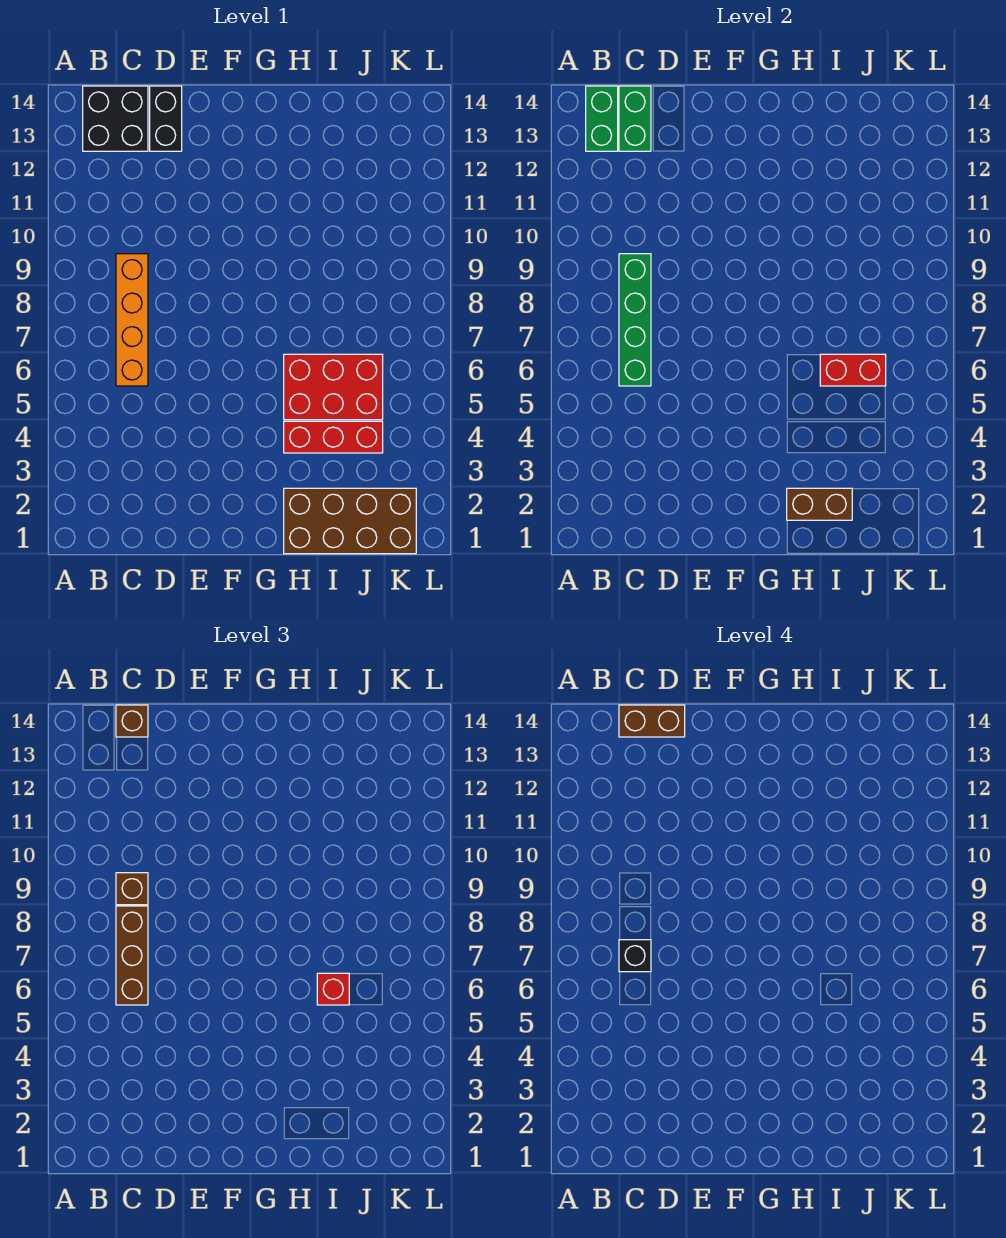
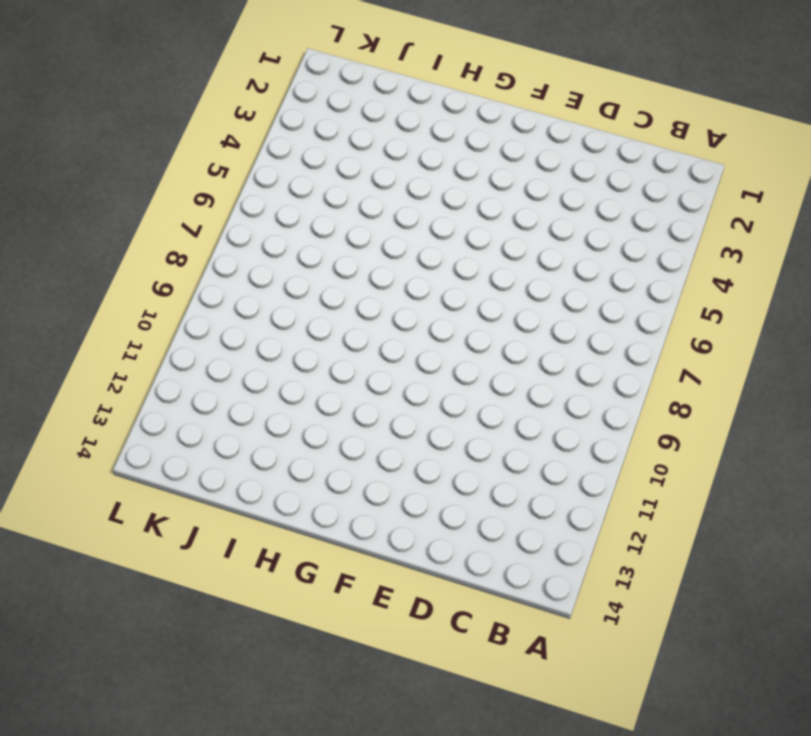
none -> black 2x2 brick [83,86,148,151]
none -> orange 1x4 brick [116,254,148,386]
none -> black 1x2 brick [150,86,182,151]

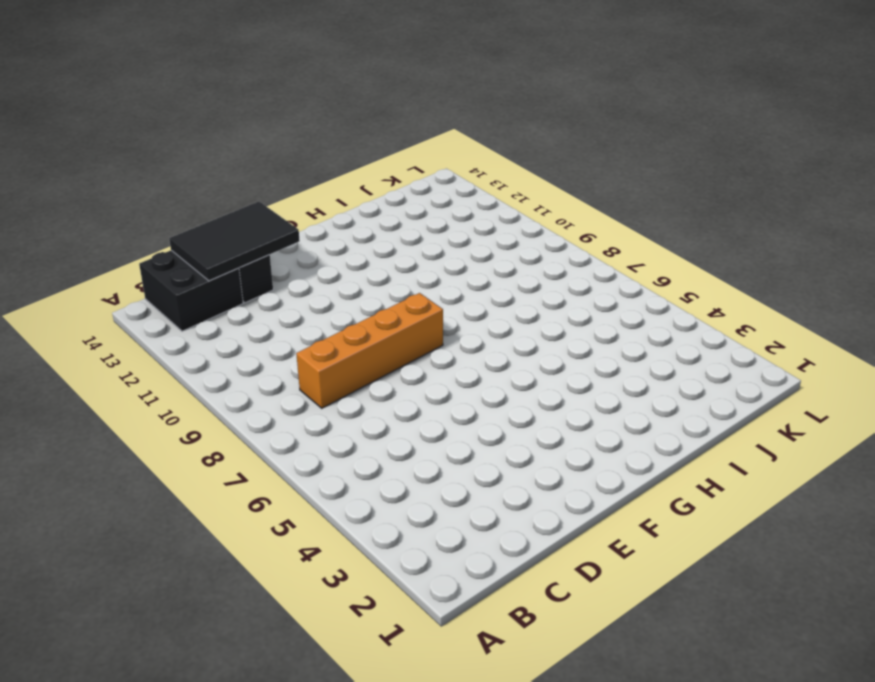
orange 1x4 brick [296,293,443,408] -> orange 1x4 brick turned to [116,254,148,386]
black 2x3 tile [169,201,300,281] -> green 1x2 brick [619,86,651,151]
none -> brown 2x4 brick [284,488,416,554]
none -> red 1x3 brick [284,421,383,453]
none -> red 2x3 brick [284,354,383,420]

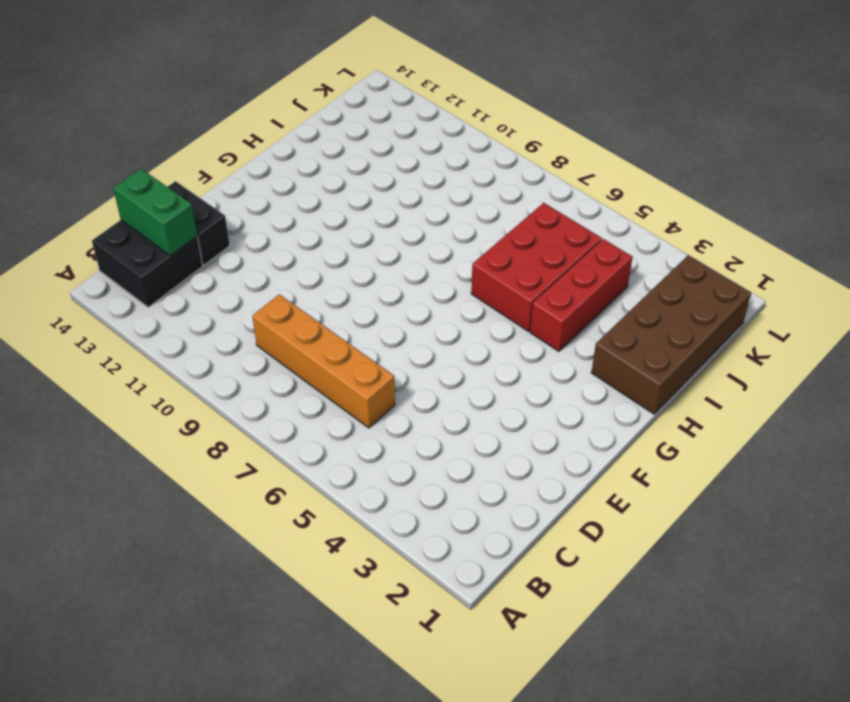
none -> green 1x2 brick [586,86,618,151]
none -> green 1x4 brick [619,254,651,386]
none -> brown 1x2 brick [787,488,852,520]

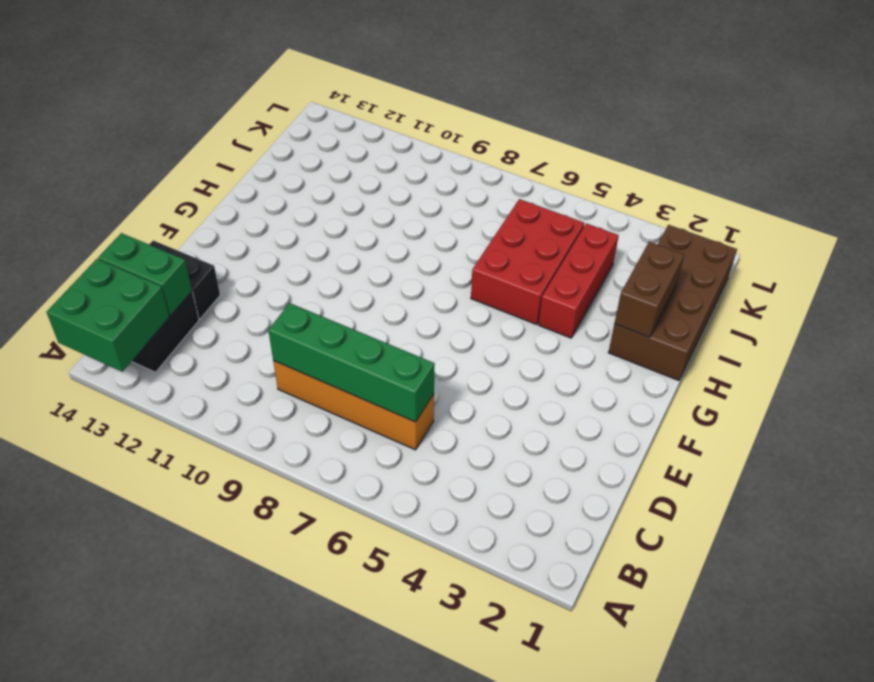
green 2x2 brick [47,259,169,372] -> green 1x2 brick [586,86,618,151]
none -> red 1x2 brick [820,354,886,386]
none -> brown 1x3 brick [116,906,148,1005]
none -> brown 1x1 brick [116,873,148,905]

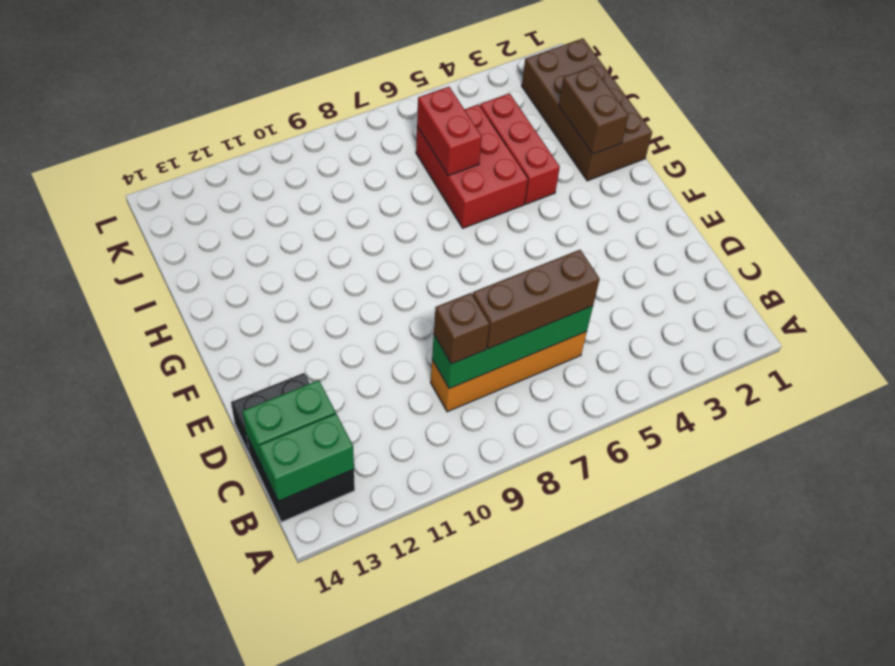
none -> brown 1x1 brick [116,705,148,737]
none -> red 1x1 brick [317,973,349,1005]
none -> black 1x1 brick [619,940,651,972]

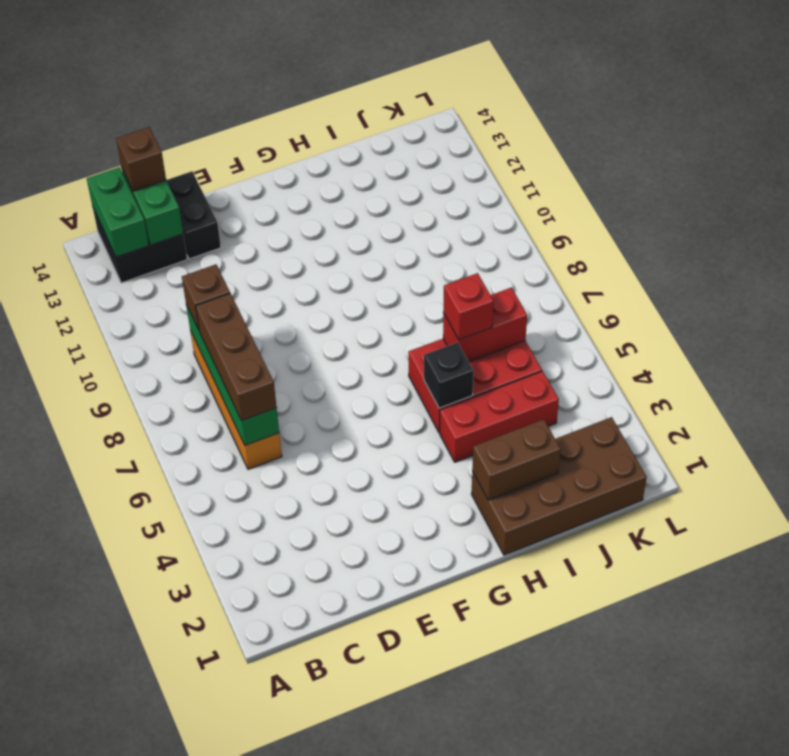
black 1x1 brick [424,342,473,408] -> black 1x1 brick moved to [619,940,651,972]
none -> brown 1x2 brick [619,705,685,737]

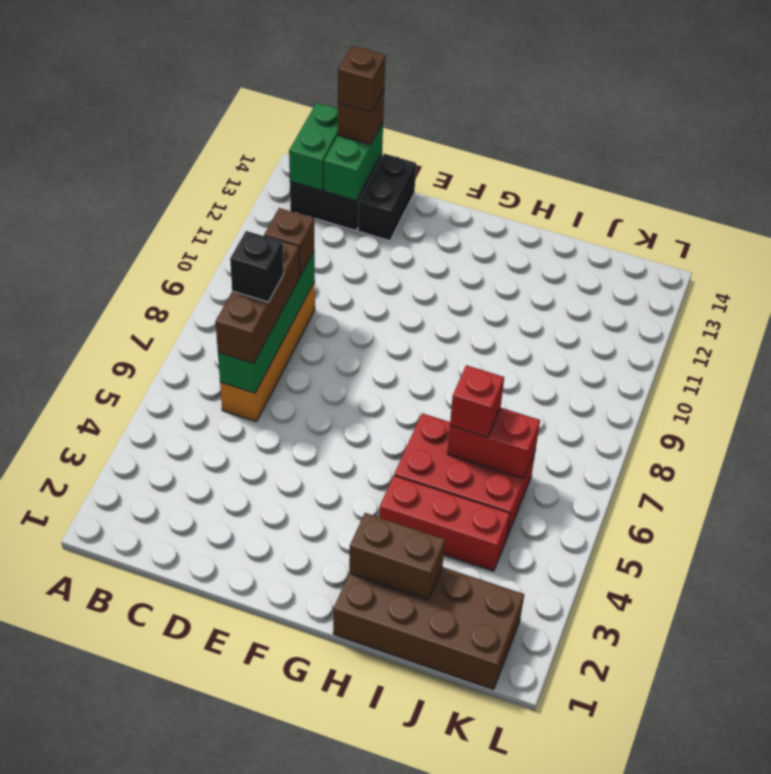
brown 1x1 brick [338,46,386,112] -> brown 1x2 brick [619,705,685,737]

